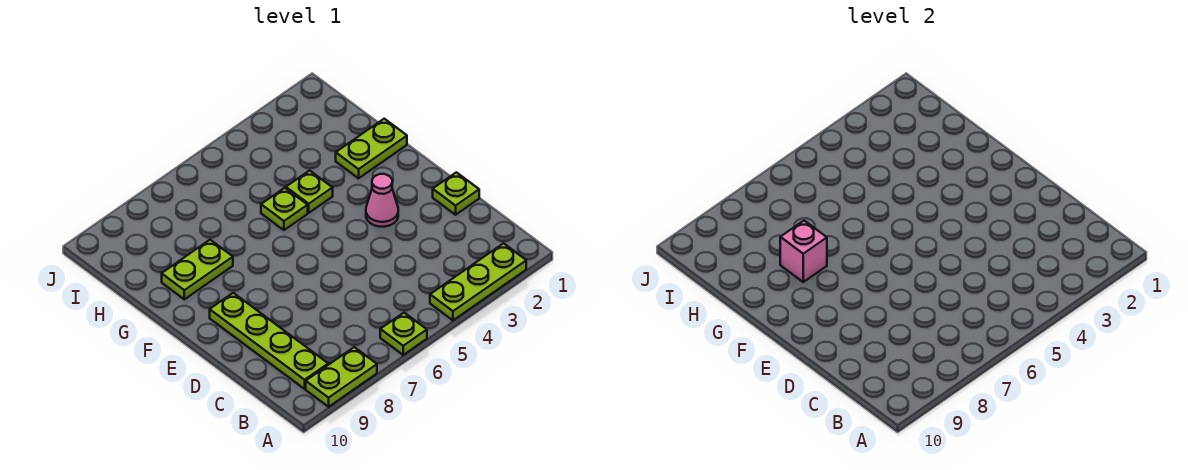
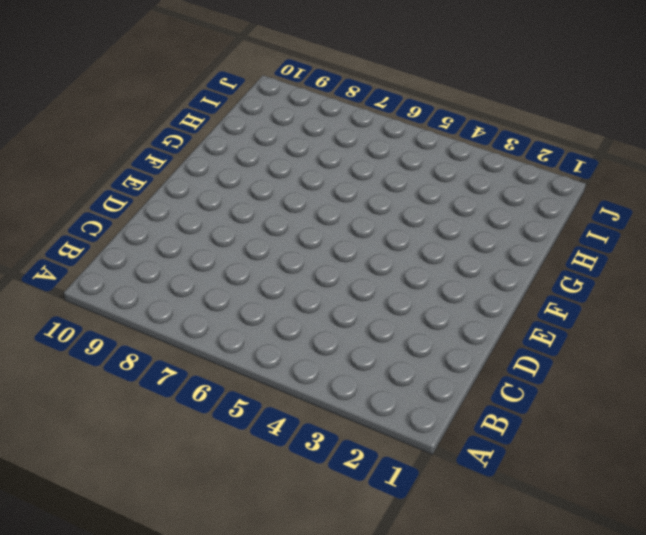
none -> lime 1x3 plate [430,243,526,320]
none -> lime 1x1 plate [380,313,427,355]

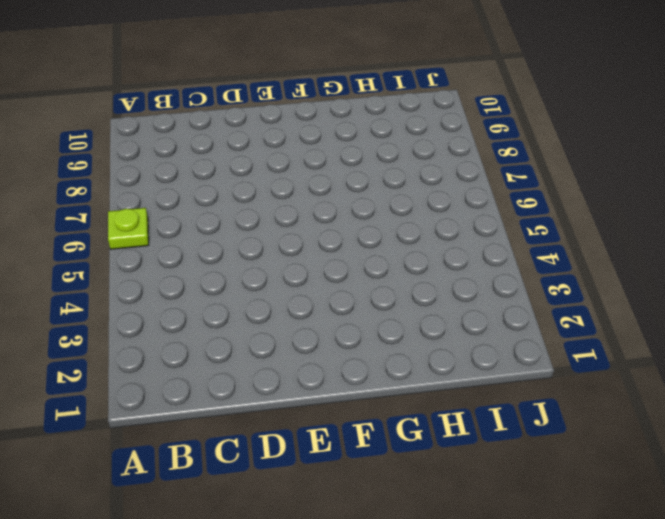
none -> lime 1x3 plate [430,243,526,320]
none -> lime 1x2 plate [306,347,377,407]

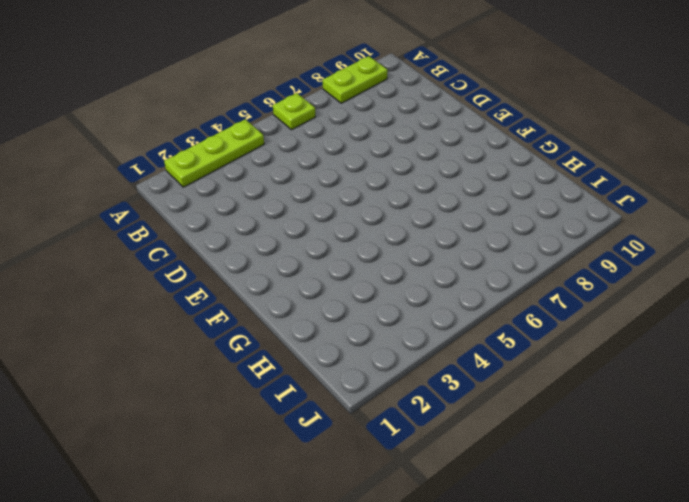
none -> lime 1x4 plate [210,293,328,389]
none -> lime 1x1 plate [433,172,479,215]

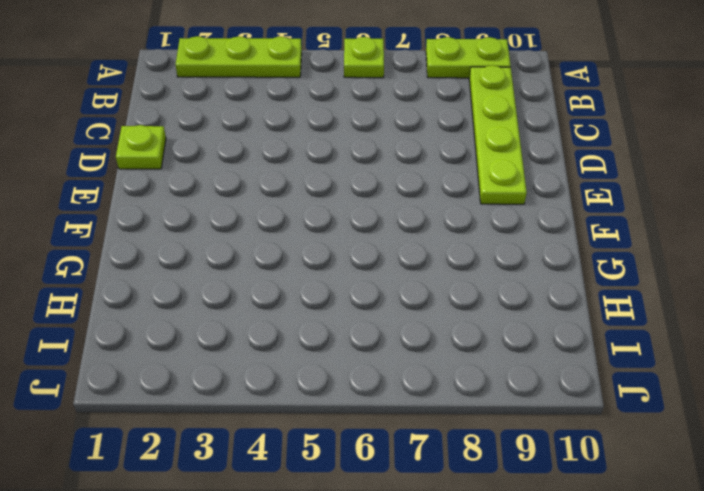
none -> pink 1x1 cone [366,174,398,227]
none -> lime 1x2 plate [336,119,407,178]

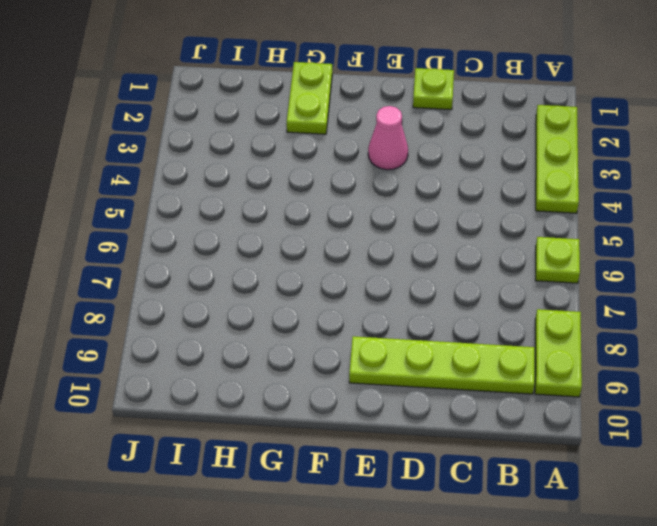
none -> lime 1x1 plate [286,171,333,213]
none -> lime 1x1 plate [261,188,308,230]

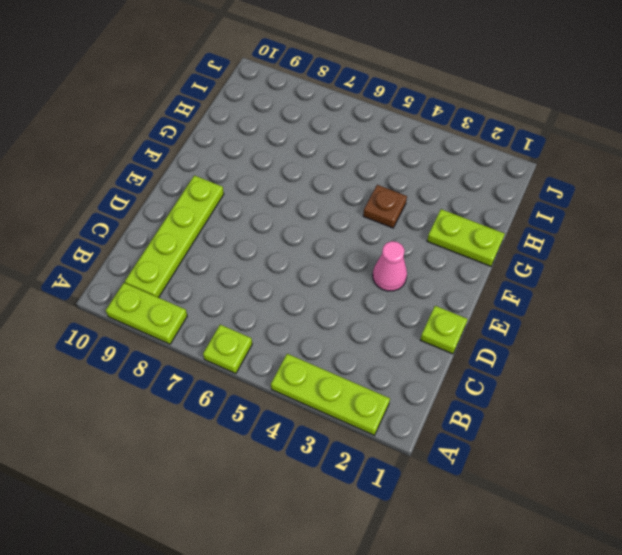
brown 1x1 plate [363,185,407,228] -> lime 1x1 plate [286,171,333,213]
none -> lime 1x1 plate [261,188,308,230]
none -> lime 1x2 plate [162,240,233,299]

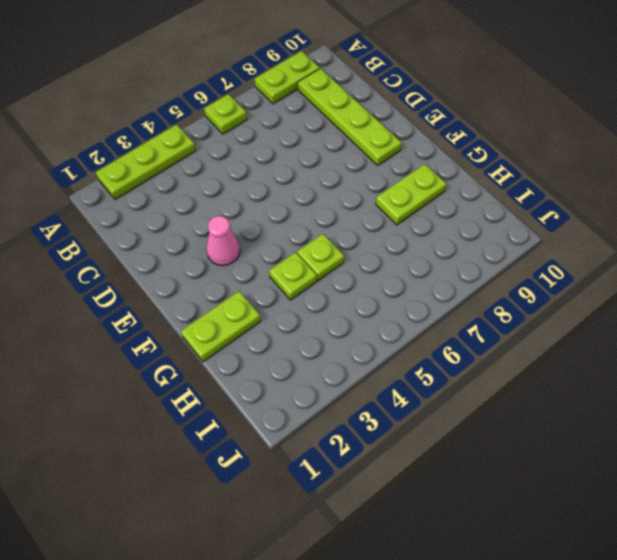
none -> lime 1x1 plate [433,172,479,215]
none -> pink 1x1 brick [780,221,827,282]

